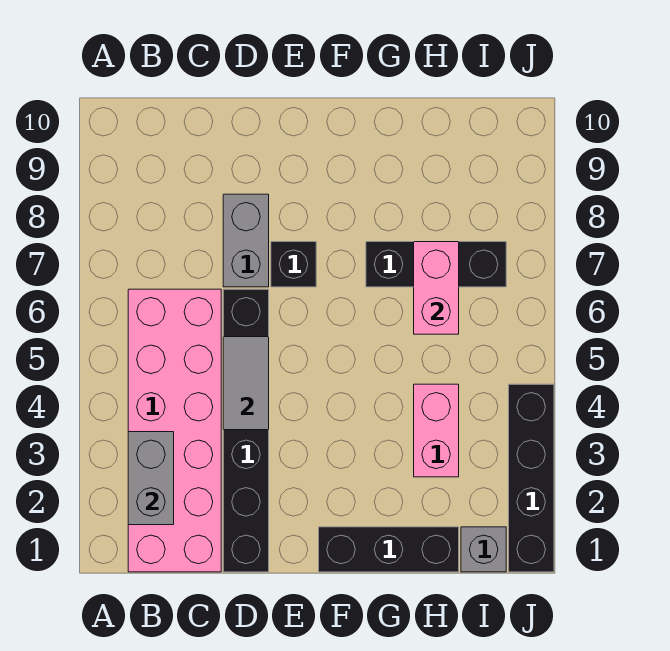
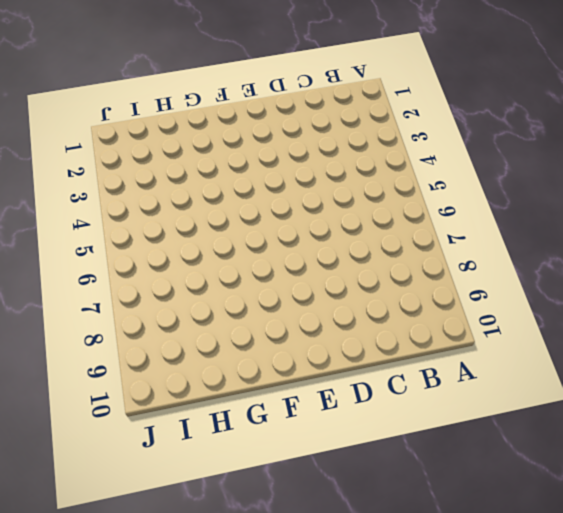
none -> pink 2x6 brick [128,289,221,572]
none -> black 1x6 brick [223,289,269,572]
none -> grey 1x2 brick [223,194,269,287]

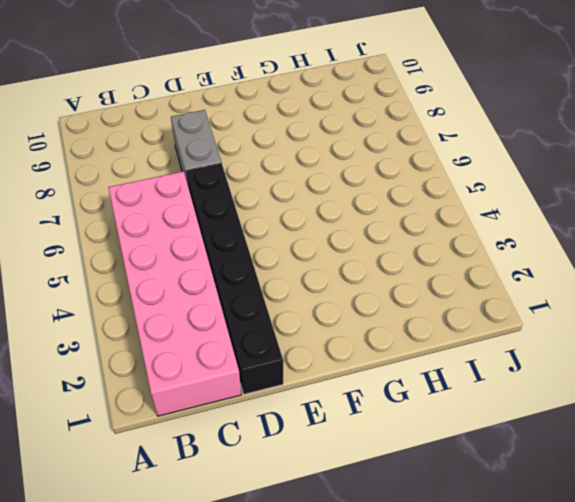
none -> black 1x1 brick [271,242,316,287]
none -> black 1x3 brick [319,527,459,572]
none -> black 1x3 brick [366,242,506,287]

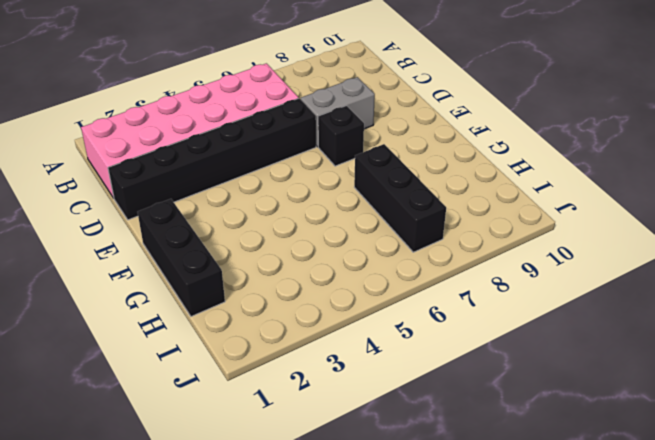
none -> pink 1x2 brick [414,384,459,477]
none -> grey 1x1 brick [461,527,506,572]
none -> black 1x4 brick [509,384,554,572]

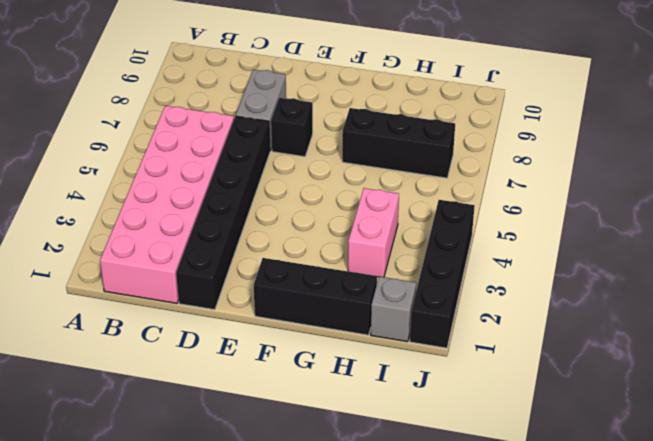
none -> grey 1x2 brick [128,432,174,525]
none -> grey 1x2 tile [223,337,269,430]
none -> pink 1x2 brick [414,242,459,334]

